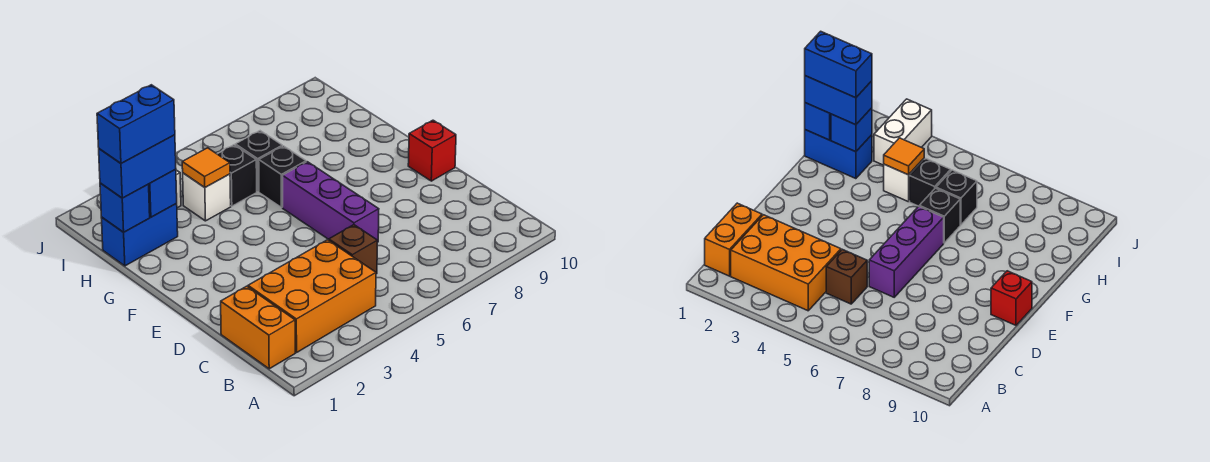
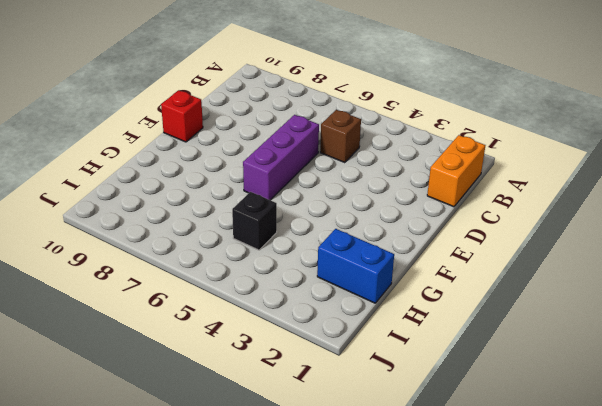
none -> orange 2x3 brick [248,240,376,353]
none -> black 1x1 brick [259,146,306,207]
none -> white 1x1 brick [183,173,231,221]

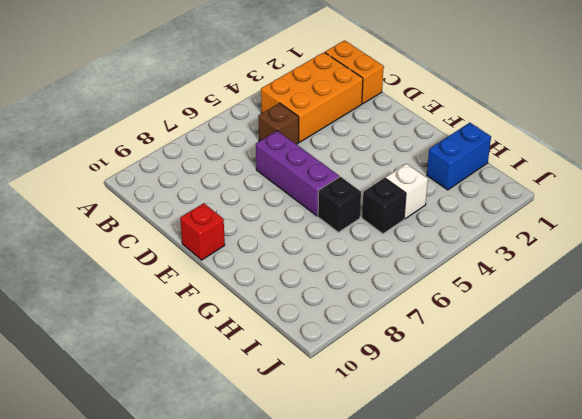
none -> black 1x1 brick [235,131,282,192]
none -> white 1x2 brick [874,99,932,165]
none -> blue 1x1 brick [100,183,150,232]

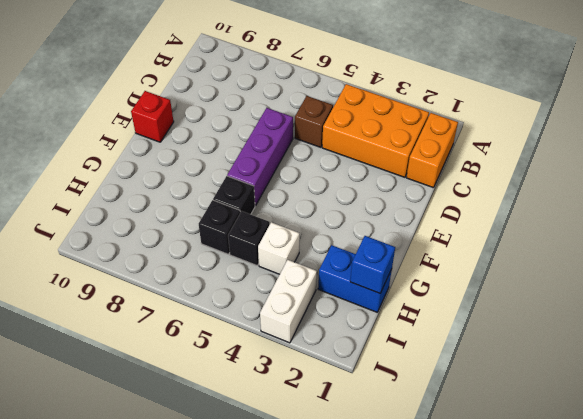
none -> blue 1x1 brick [148,169,177,217]
none -> orange 1x1 tile [182,148,230,187]
none -> blue 1x2 brick [99,135,176,198]

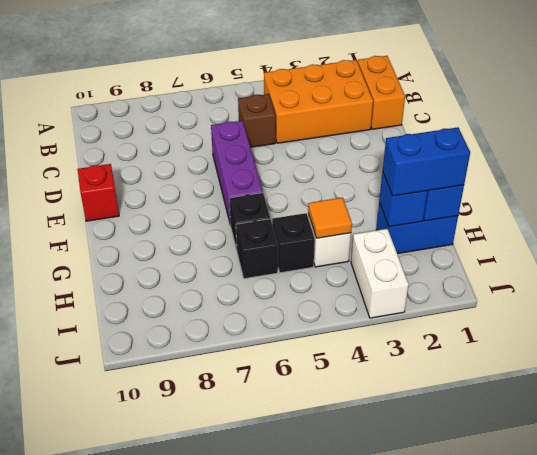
none -> blue 1x2 brick [97,85,175,163]

